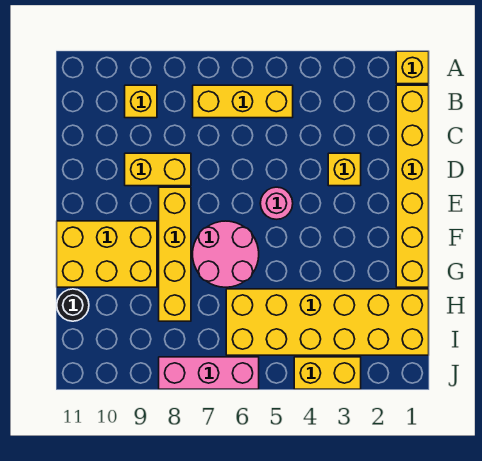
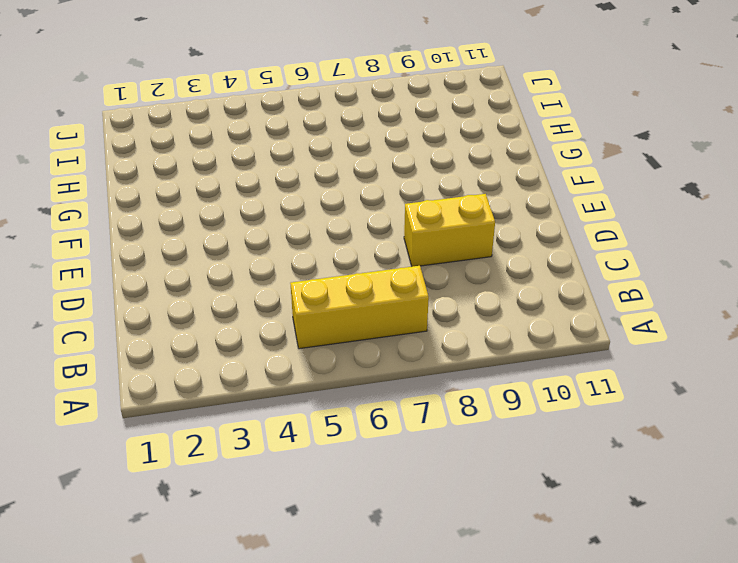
none -> yellow 1x1 brick [396,51,429,84]
none -> yellow 1x6 brick [396,85,429,287]
none -> yellow 1x1 brick [125,85,157,118]

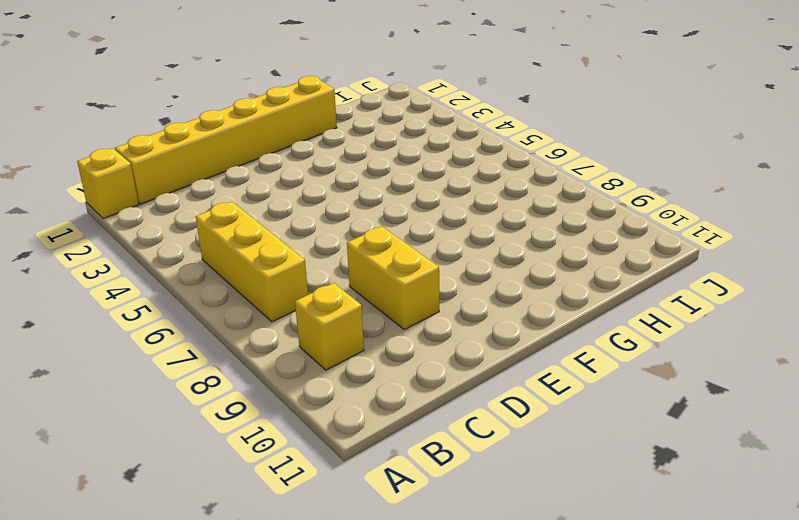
none -> yellow 1x1 brick [328,153,361,186]
none -> pink 1x1 round brick [260,187,293,219]
none -> yellow 1x4 brick [159,187,191,321]

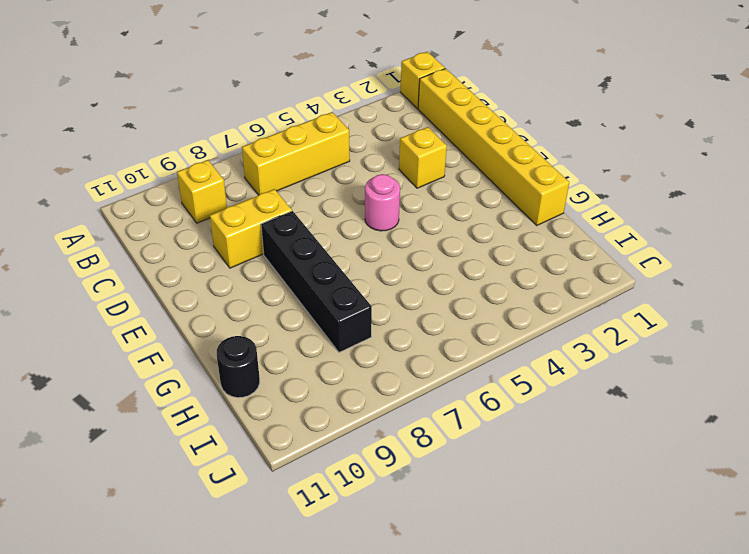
black 1x4 brick [261,211,372,352] -> yellow 1x4 brick [159,187,191,321]
none -> pink 2x2 round brick [193,221,259,287]
none -> yellow 2x3 brick [57,221,157,287]
none -> yellow 2x6 brick [226,289,429,355]

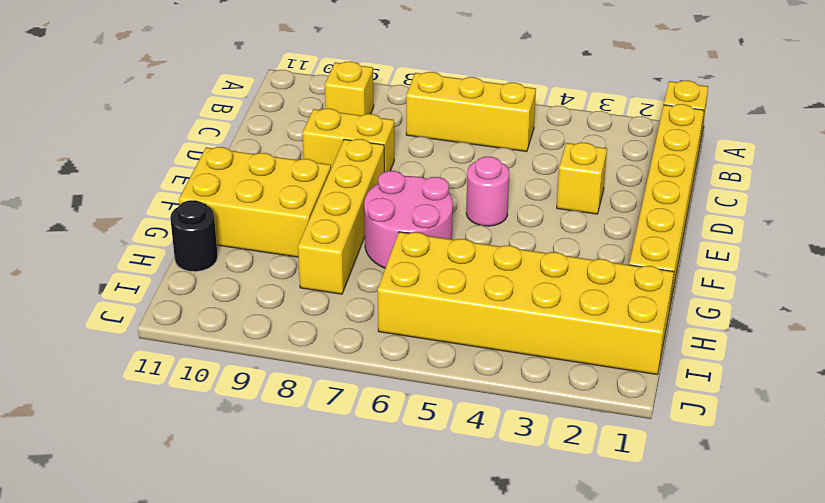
none -> yellow 1x2 brick [294,357,361,389]
none -> pink 1x3 brick [159,357,259,389]

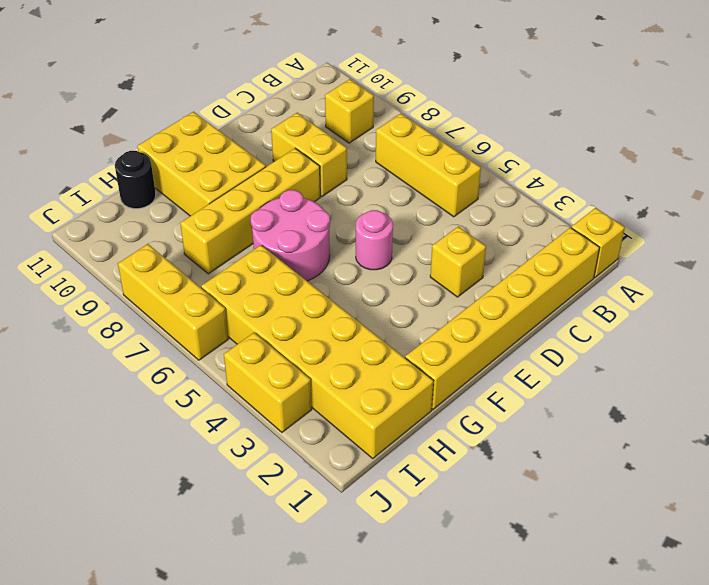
yellow 1x3 brick [118,244,228,360] -> pink 1x3 brick [159,357,259,389]

